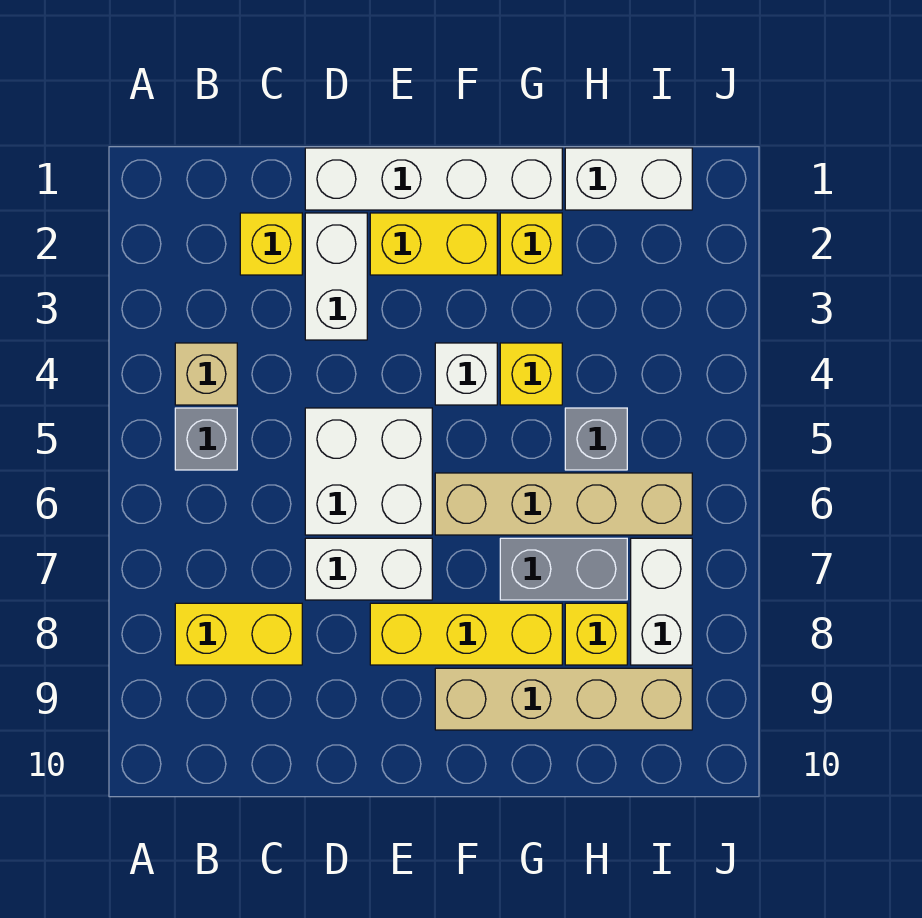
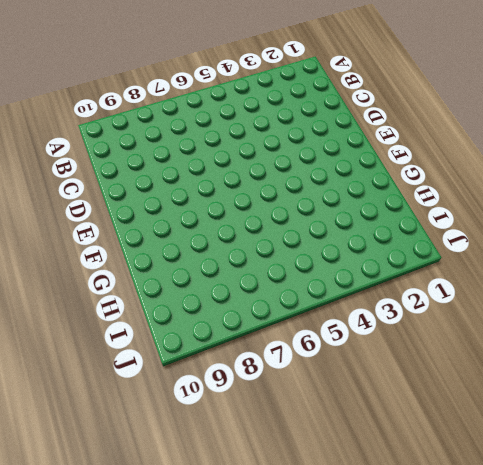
none -> tan 1x1 brick [175,343,237,405]
none -> grey 1x1 brick [175,408,237,470]
none -> yellow 1x2 brick [175,603,302,665]

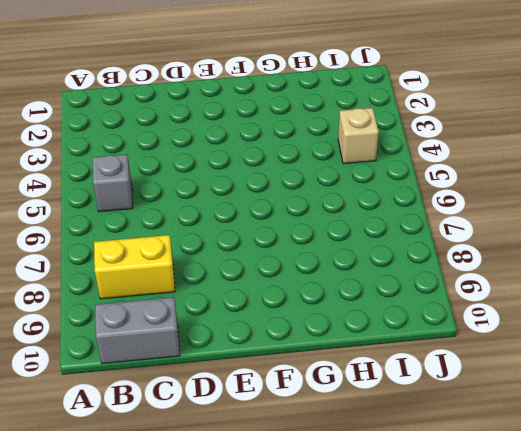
grey 1x2 brick [95,297,180,364] -> grey 1x2 brick moved to [500,538,627,600]
tan 1x1 brick [338,108,379,164] -> tan 1x1 brick moved to [175,343,237,405]
none -> yellow 1x1 brick [240,213,302,275]
none -> white 1x4 brick [305,148,562,210]
none -> white 1x2 brick [305,213,367,340]

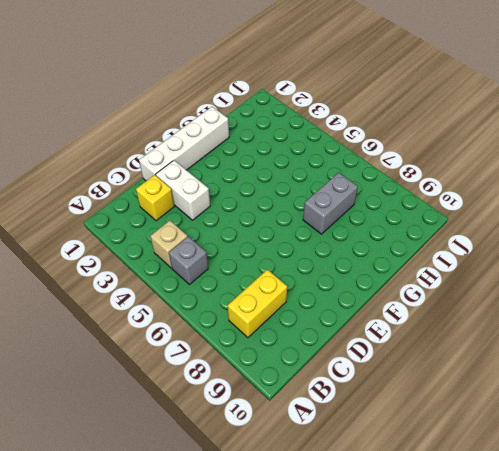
none -> white 2x2 brick [305,408,432,535]
none -> white 1x2 brick [305,538,432,600]
none -> yellow 1x2 brick [370,213,497,275]

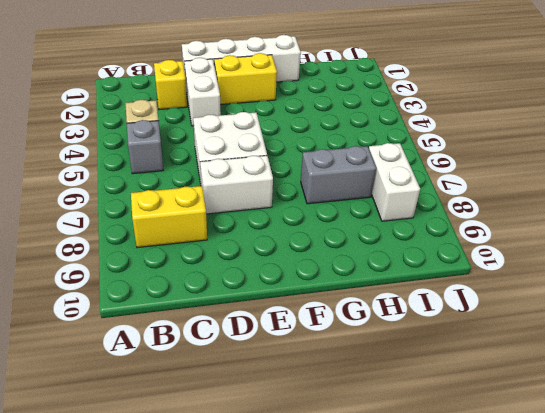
none -> yellow 1x3 brick [370,603,562,665]
none -> white 1x1 brick [435,343,497,405]
none -> tan 1x4 brick [435,473,692,535]

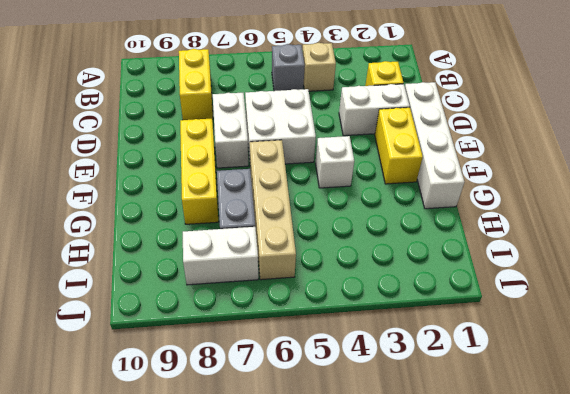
none -> tan 1x4 brick [435,668,692,730]
none -> yellow 1x1 brick [500,213,562,275]
none -> yellow 1x1 brick [500,343,562,405]

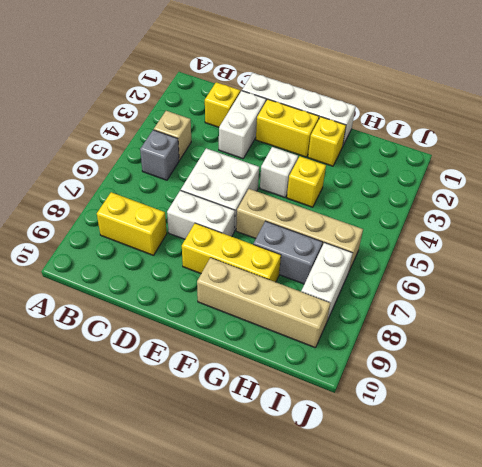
none -> white 1x2 brick [565,148,692,210]
none -> grey 1x1 brick [565,408,627,470]
none -> yellow 1x1 brick [565,603,627,665]

